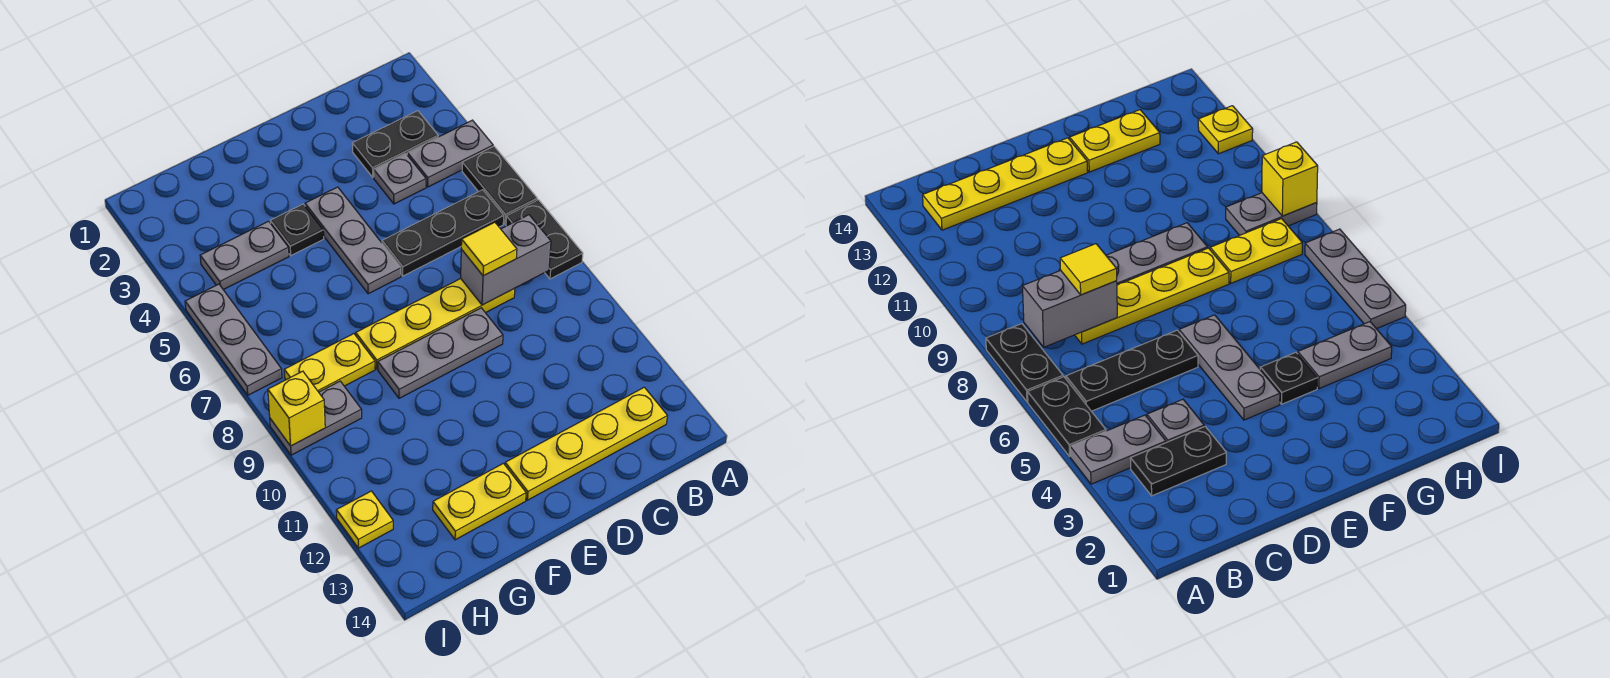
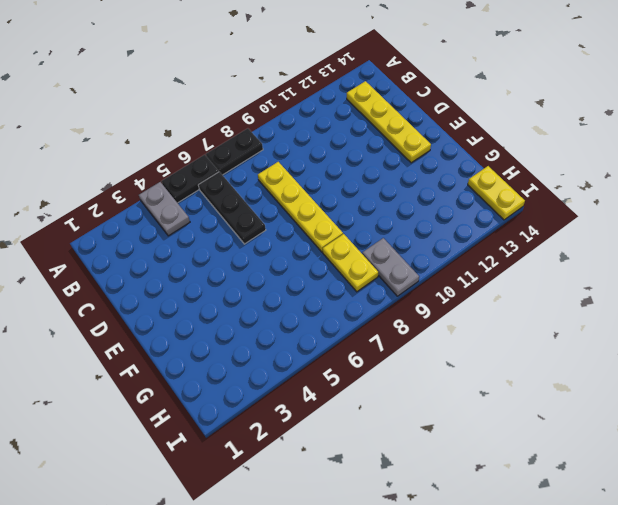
yellow 1x2 plate [468,166,525,220] -> yellow 1x2 plate moved to [433,463,526,540]
none -> black 1x2 plate [352,111,438,177]
none -> grey 1x1 plate [374,153,426,204]
none -> grey 1x3 plate [378,308,503,398]

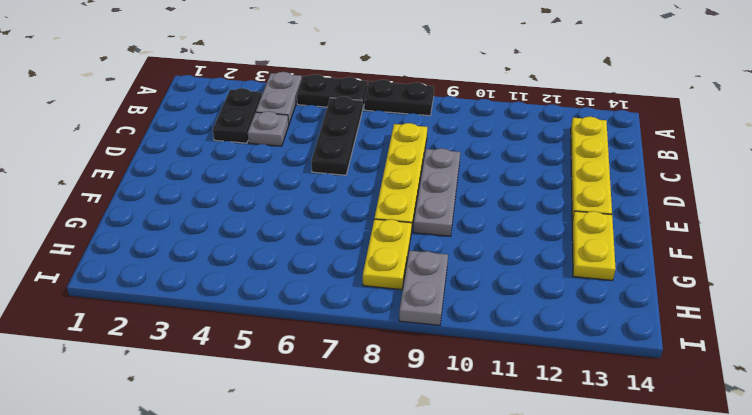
none -> grey 1x3 plate [305,187,401,294]
none -> black 1x1 plate [270,204,324,256]
none -> grey 1x2 plate [200,221,289,290]

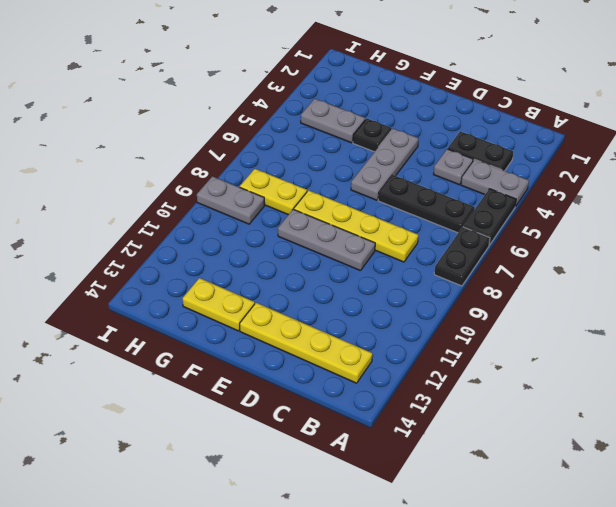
none -> grey 1x3 plate [185,284,282,395]
none -> yellow 1x1 plate [336,491,393,548]
none -> grey 1x2 brick [461,215,551,305]

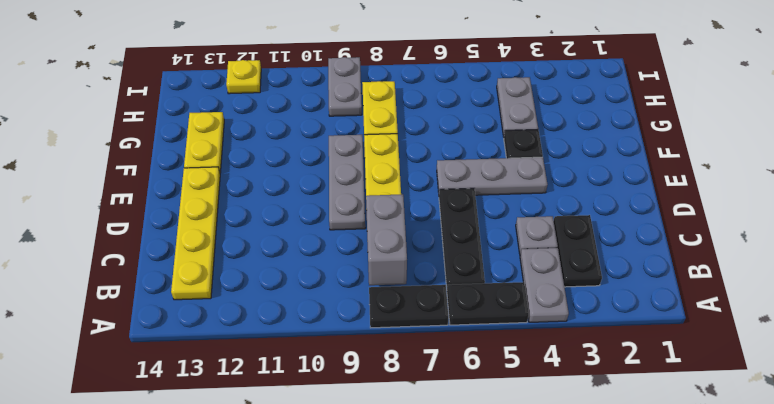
none -> grey 1x3 plate [185,284,282,395]
none -> yellow 1x1 brick [268,371,325,446]
none -> yellow 1x1 tile [461,222,517,276]

